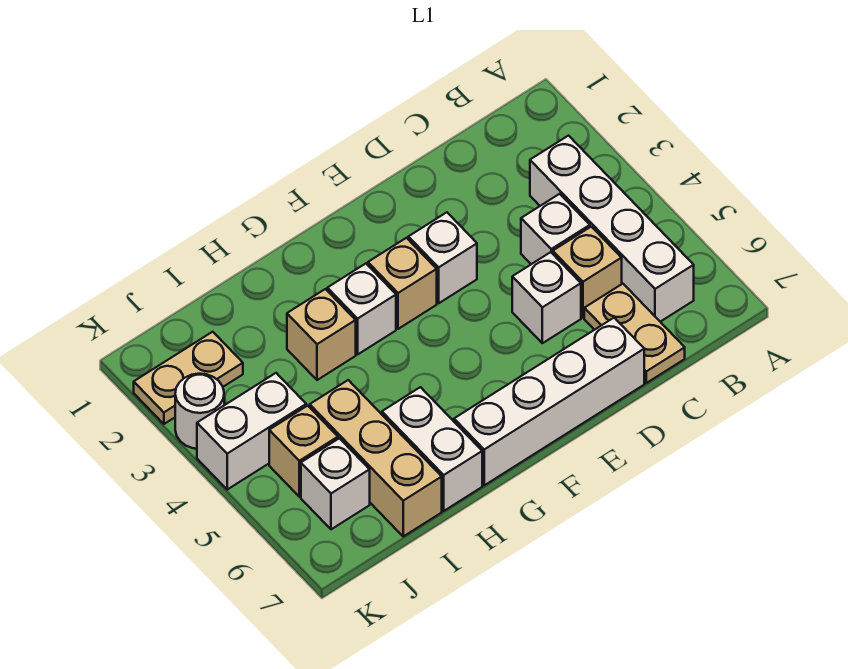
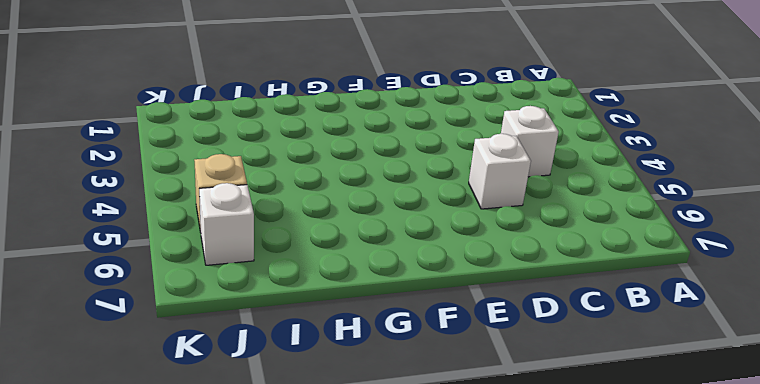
none -> white 1x4 brick [530,136,694,322]
none -> tan 1x1 brick [553,227,622,318]
none -> tan 1x2 plate [584,284,685,383]

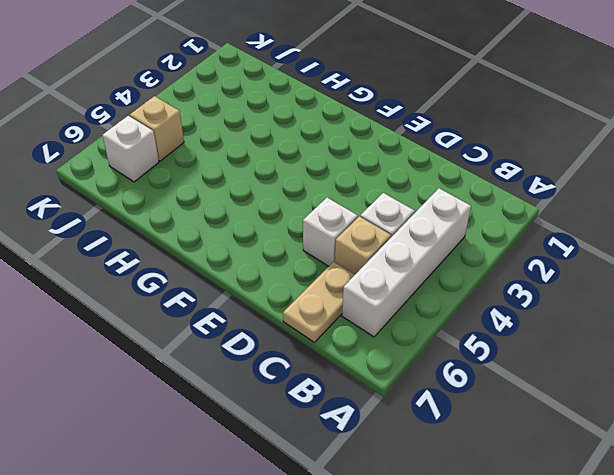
none -> white 1x4 brick [454,318,644,485]
none -> white 1x1 brick [408,212,477,303]
none -> tan 1x1 brick [368,238,437,329]

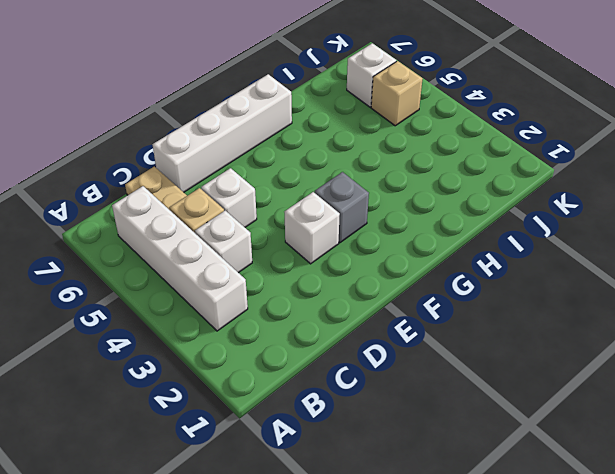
grey 1x1 brick [315,172,369,243] -> tan 1x1 brick [368,238,437,329]
none -> white 1x1 brick [327,264,396,354]
none -> tan 1x1 brick [287,289,356,380]
none -> white 1x2 brick [382,387,482,511]

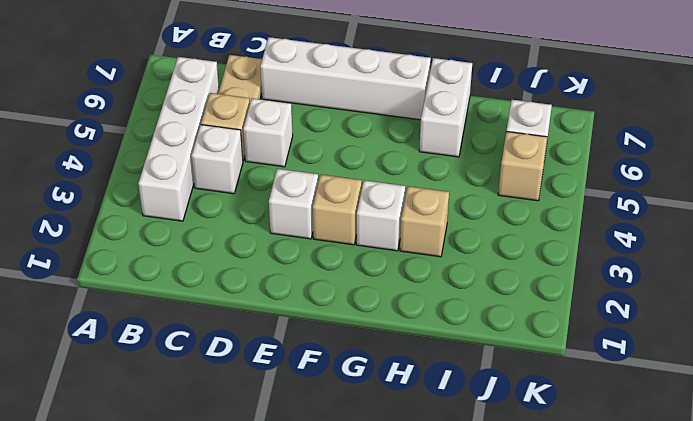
none -> tan 1x3 brick [310,380,442,536]
none -> tan 1x2 plate [134,332,243,424]
none -> white 1x2 brick [197,373,306,489]

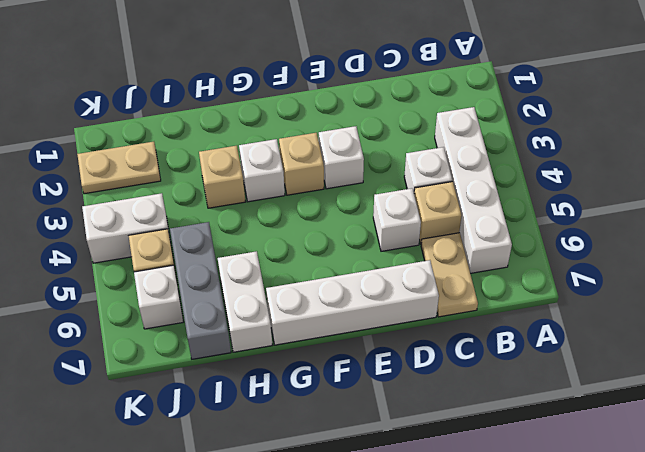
grey 1x3 brick [170,222,231,359] -> tan 1x3 brick [310,380,442,536]
none -> white 1x1 round brick [175,374,224,449]

